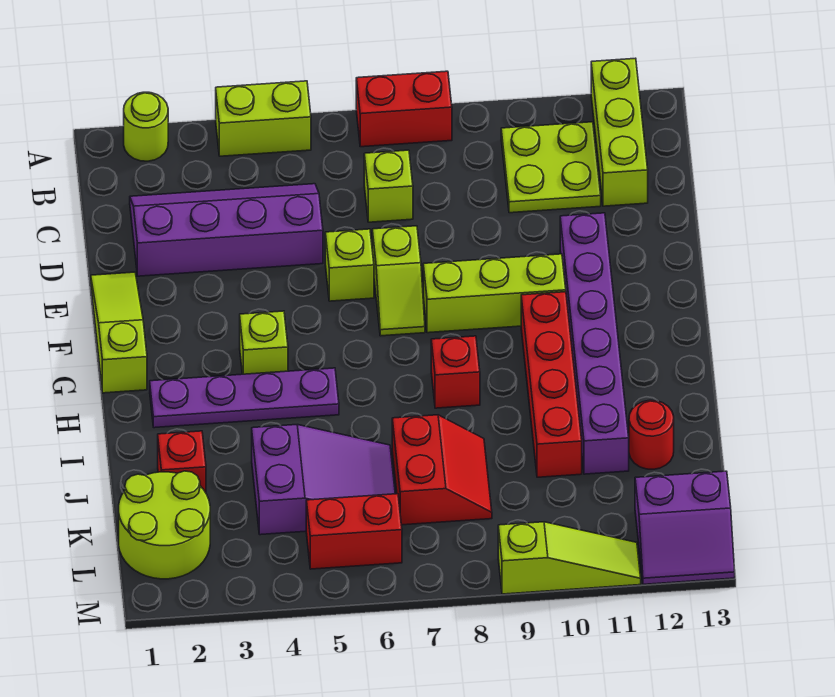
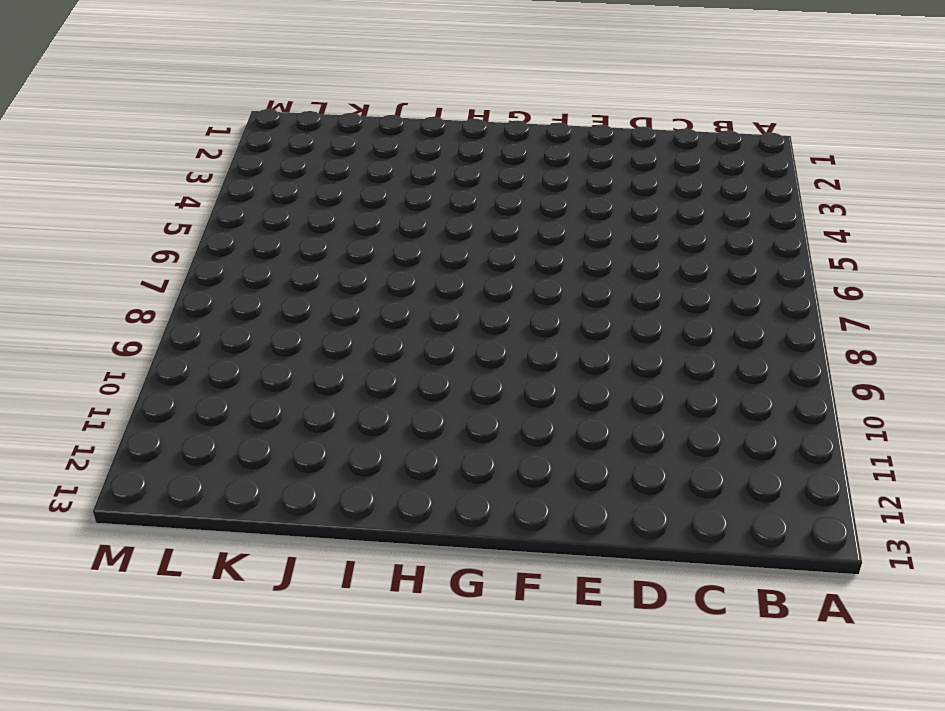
none -> lime 1x1 round brick [124,92,168,161]
none -> lime 1x2 brick [216,81,311,156]
none -> red 1x2 brick [356,71,452,147]

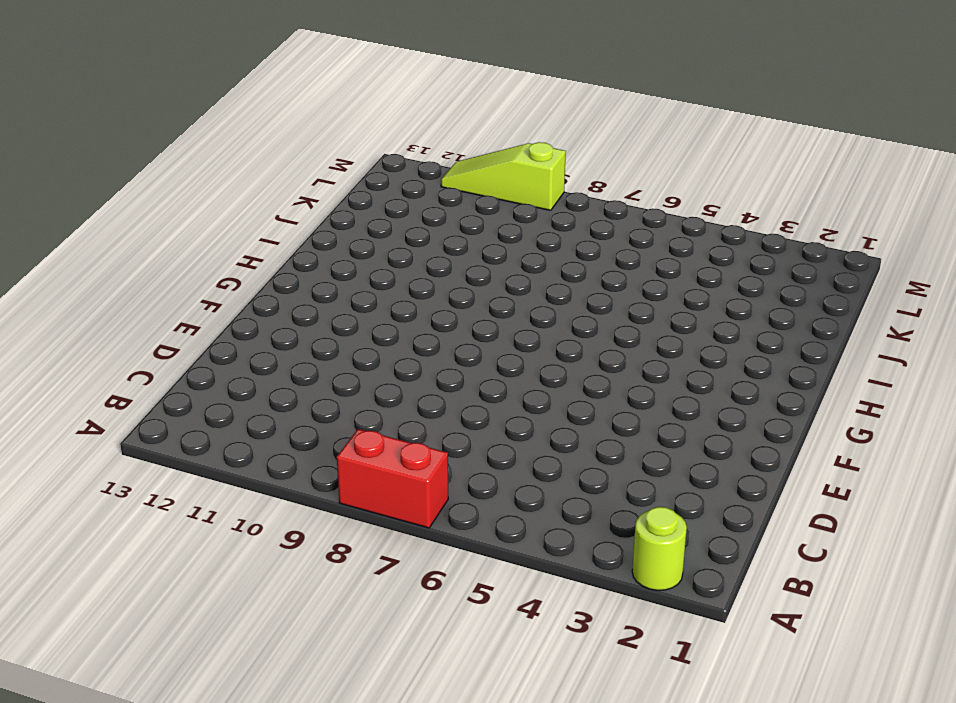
none -> lime 1x2 brick [216,81,311,156]
none -> lime 1x3 brick [591,58,648,206]
none -> lime 2x2 plate [501,122,601,213]

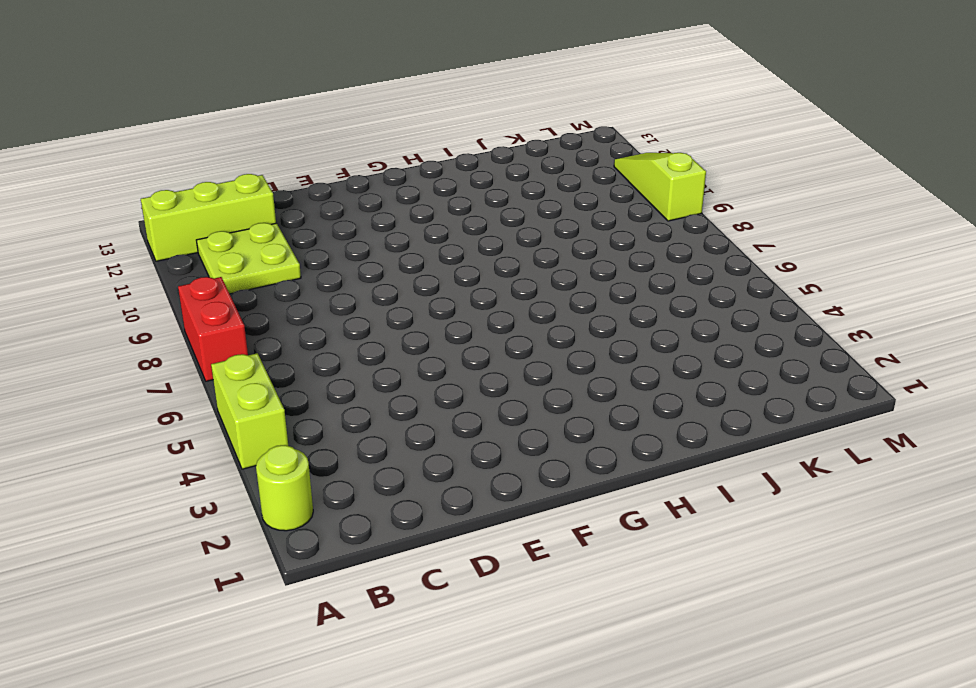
none -> purple 2x4 slope [130,184,323,276]
none -> lime 1x1 brick [364,150,413,222]
none -> lime 1x3 slope [91,272,147,393]

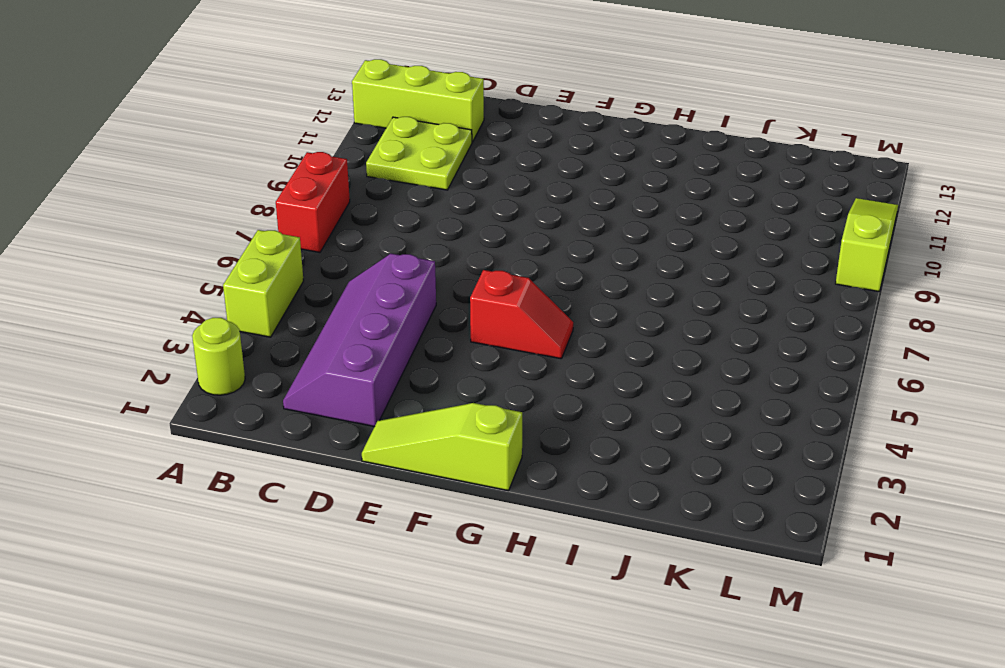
red 1x2 slope [470,270,573,359] -> none
none -> lime 1x1 brick [364,150,413,222]
none -> lime 1x1 brick [325,229,374,301]
none -> lime 1x2 slope [372,226,425,336]

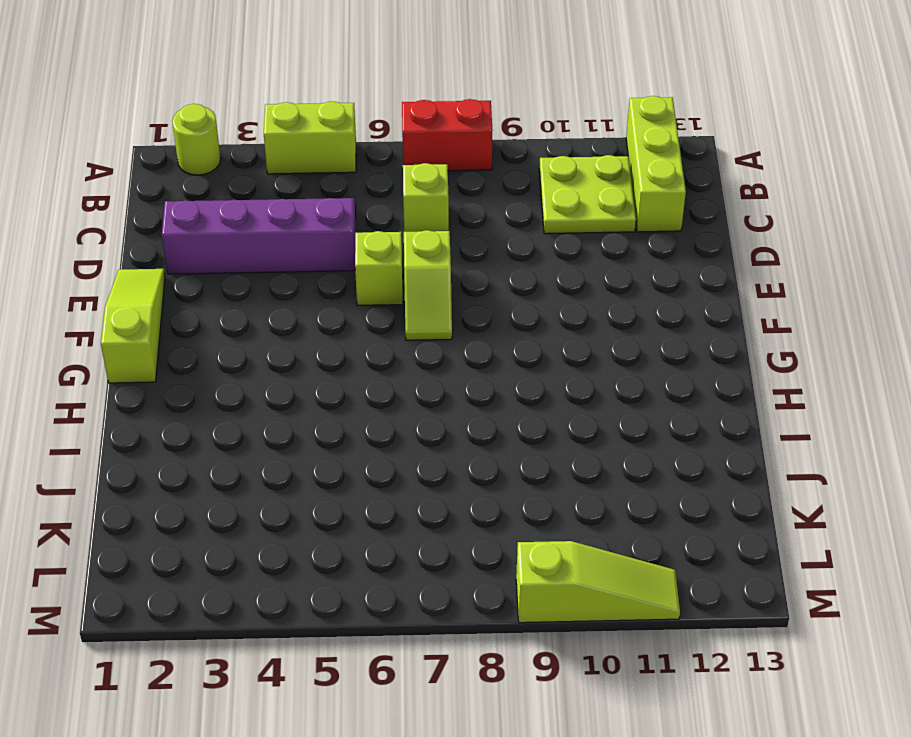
none -> purple 1x6 brick [560,213,629,474]
none -> lime 1x3 brick [423,254,566,333]
none -> lime 1x1 brick [240,311,288,374]

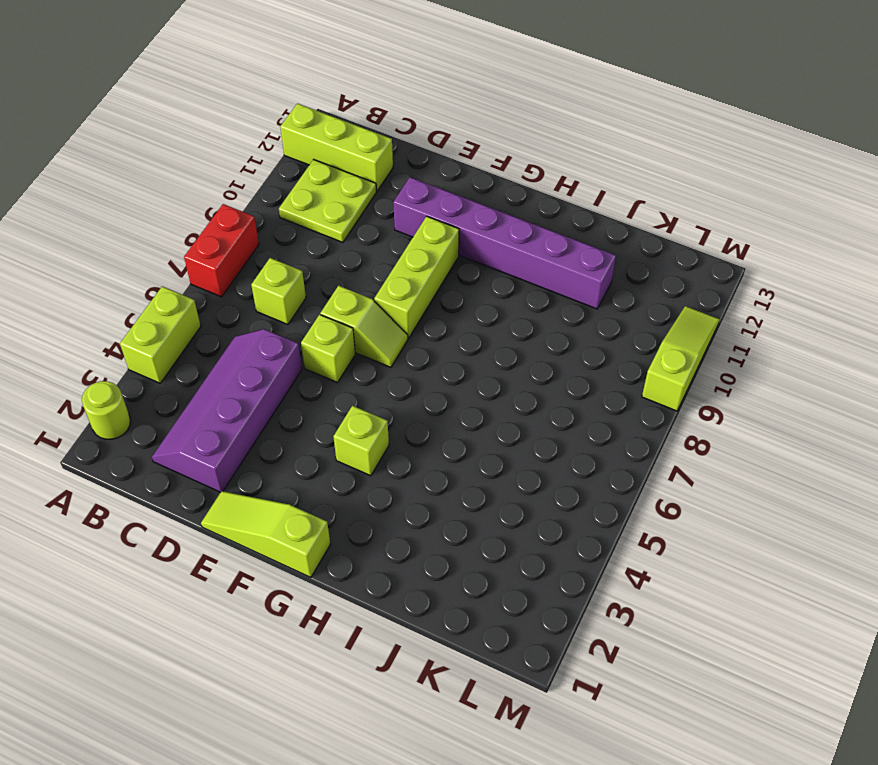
none -> red 1x4 brick [521,292,582,477]
none -> purple 1x4 plate [150,368,339,428]
none -> red 1x1 brick [431,336,480,408]

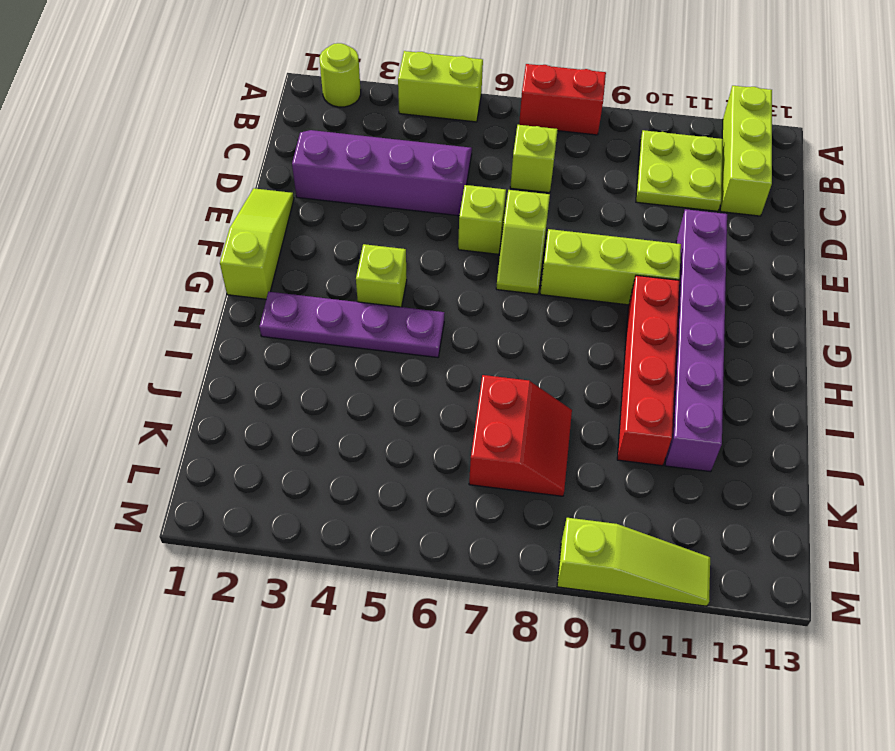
none -> red 1x1 brick [431,336,480,408]
none -> red 1x1 brick [158,431,206,493]
none -> purple 2x3 slope [252,425,395,535]

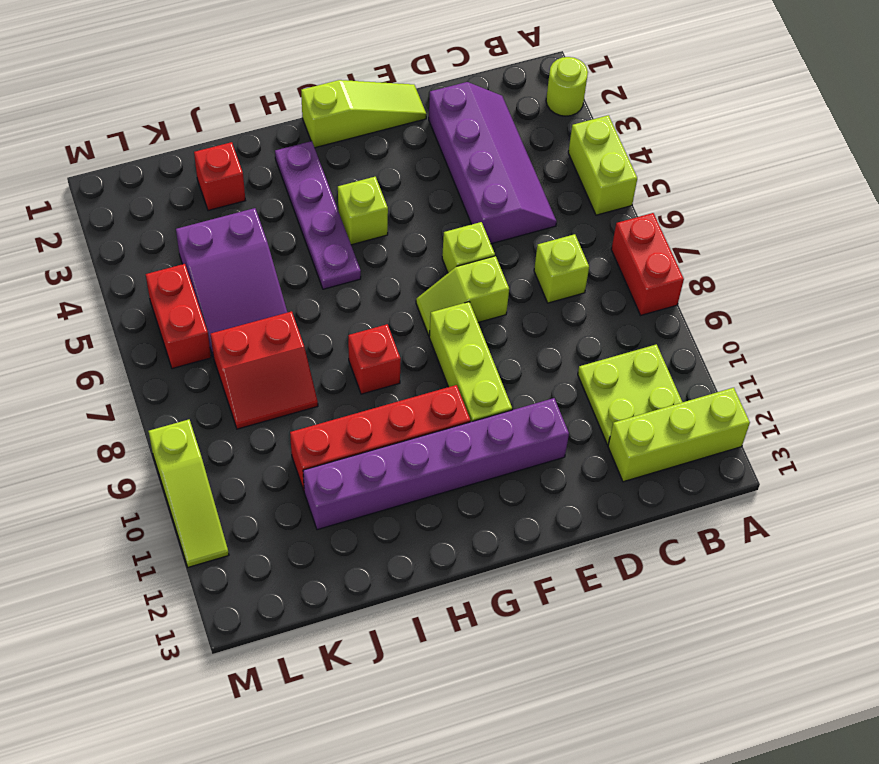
none -> red 1x1 round brick [629,400,674,469]
none -> lime 2x2 round brick [119,471,210,579]
none -> purple 2x2 slope [635,471,735,584]

